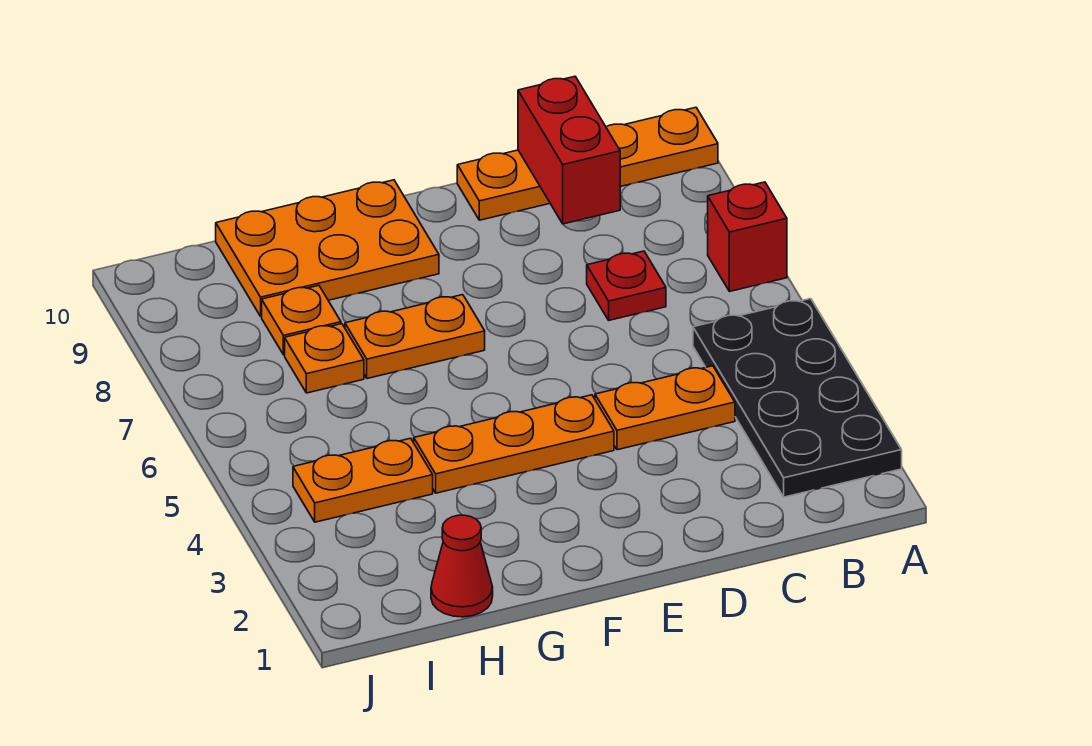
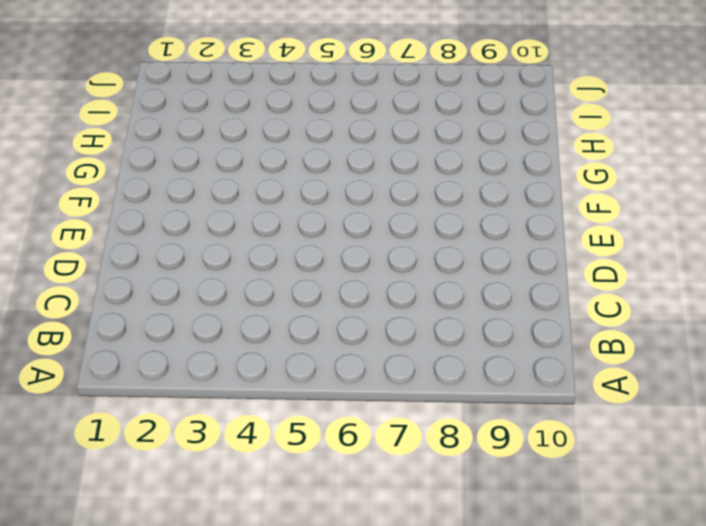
none -> black 2x4 plate [693,299,902,497]
none -> red 1x1 brick [708,182,787,292]
none -> orange 1x4 plate [457,107,718,220]

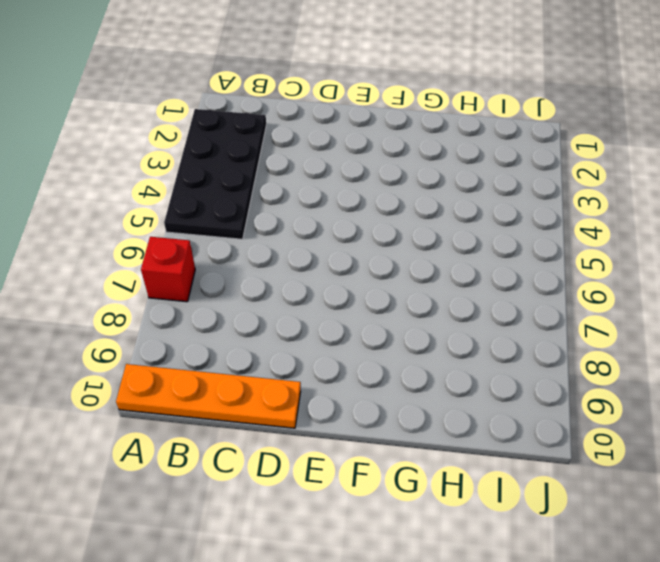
none -> orange 1x2 plate [595,366,735,450]
none -> red 1x1 plate [587,251,666,320]
none -> orange 1x3 plate [414,395,614,493]

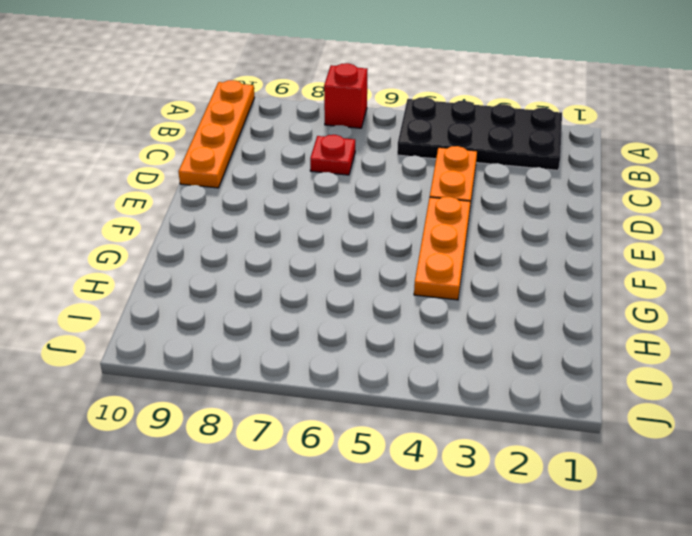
none -> orange 1x2 plate [345,295,485,379]
none -> orange 2x3 plate [216,180,439,316]
none -> red 1x1 cone [431,515,493,617]

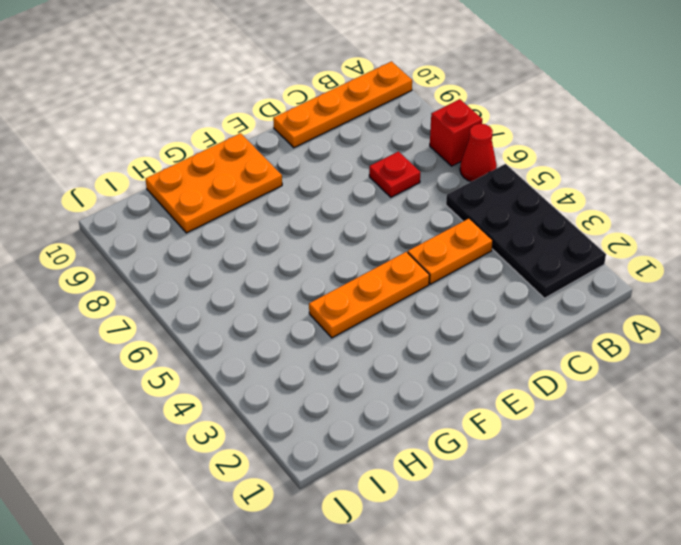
red 1x1 cone [460,124,497,182] -> red 1x1 cone moved to [431,515,493,617]
none -> orange 1x2 plate [345,295,485,379]
none -> orange 1x2 plate [293,438,433,522]
none -> orange 1x1 plate [285,324,364,393]

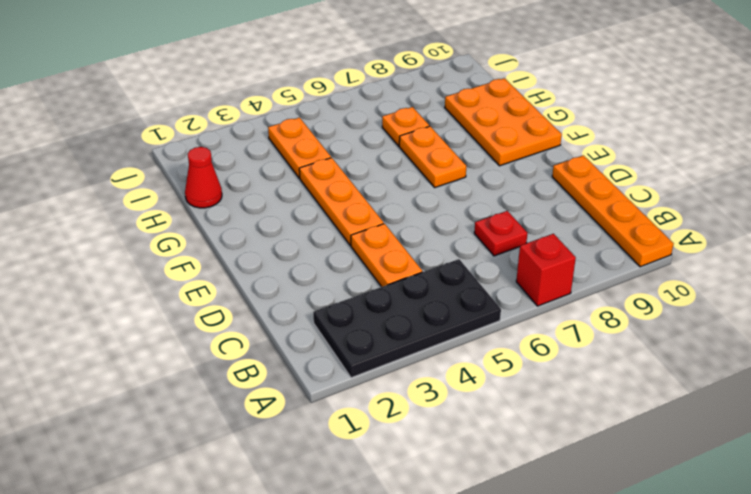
none -> orange 1x1 plate [262,285,341,355]
none -> red 1x2 brick [518,76,620,224]

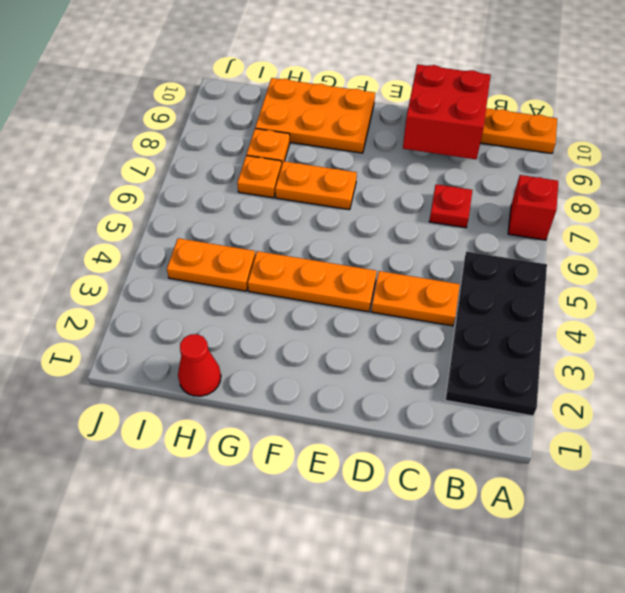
red 2x2 brick [403,64,491,159] -> red 1x2 brick [518,76,620,224]

